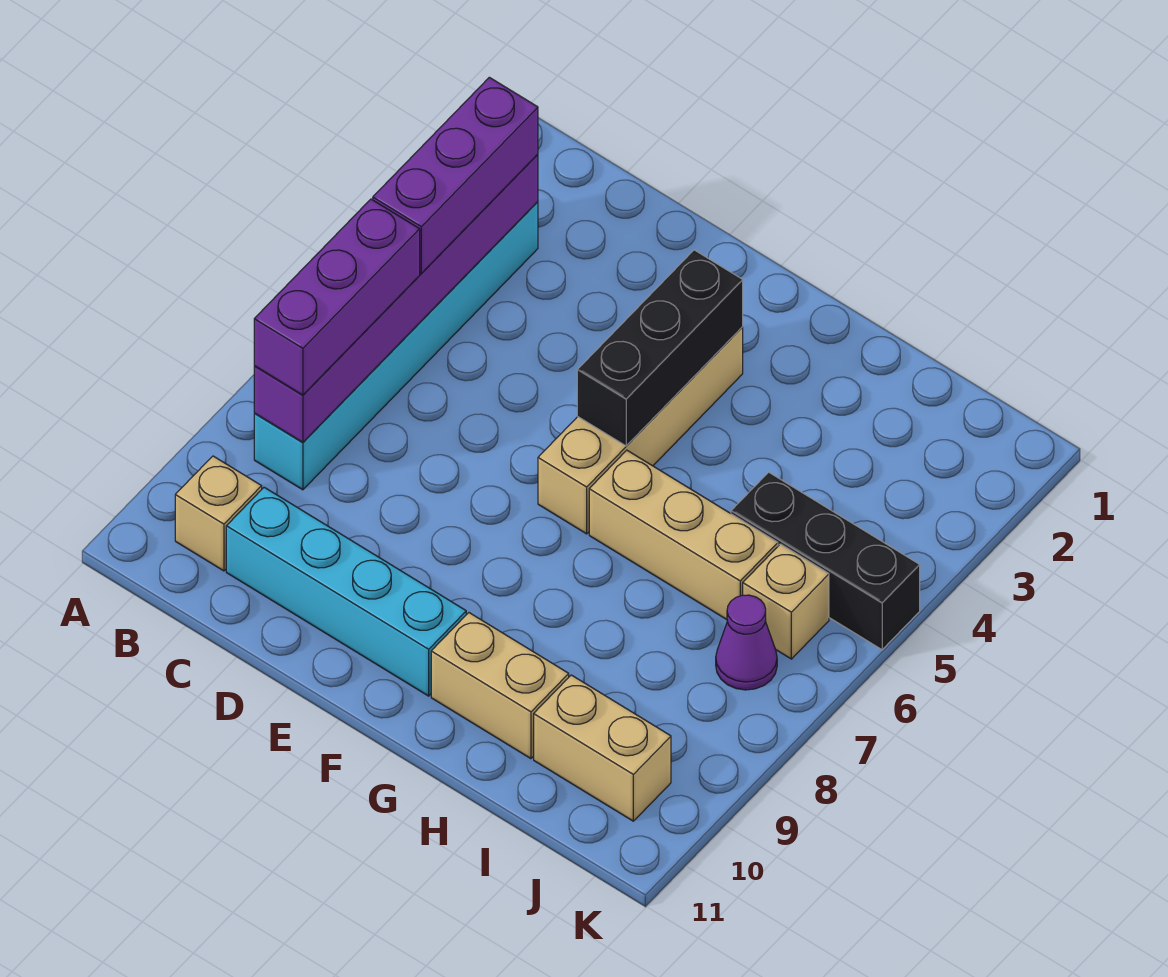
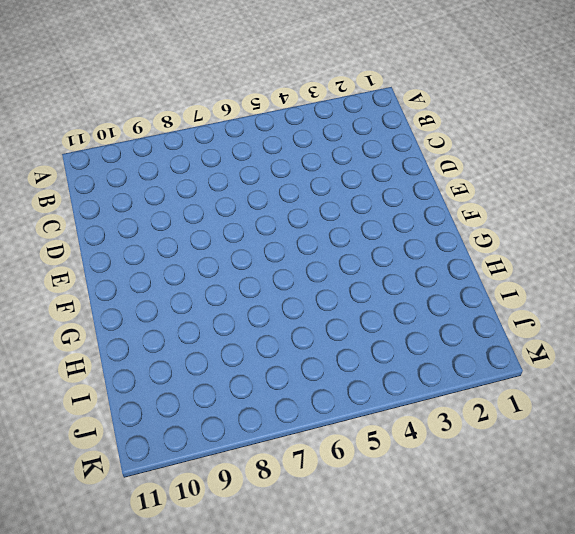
none -> cyan 1x6 brick [254,202,538,490]
none -> tan 1x1 brick [175,456,262,571]
none -> cyan 1x4 brick [226,487,466,696]

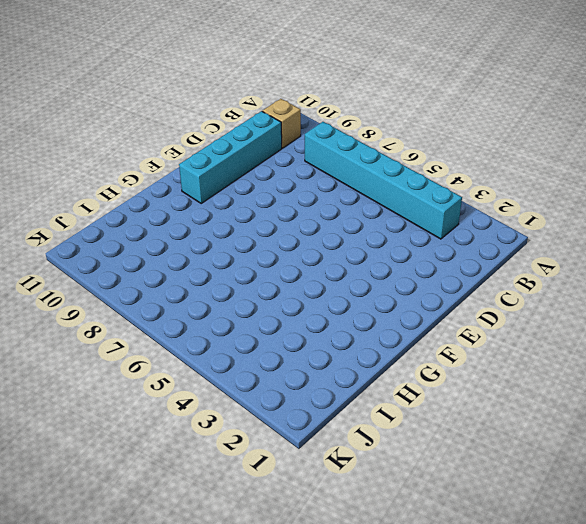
none -> tan 1x4 brick [538,327,743,534]
none -> tan 1x3 brick [589,450,778,620]
none -> tan 1x2 brick [431,613,569,759]

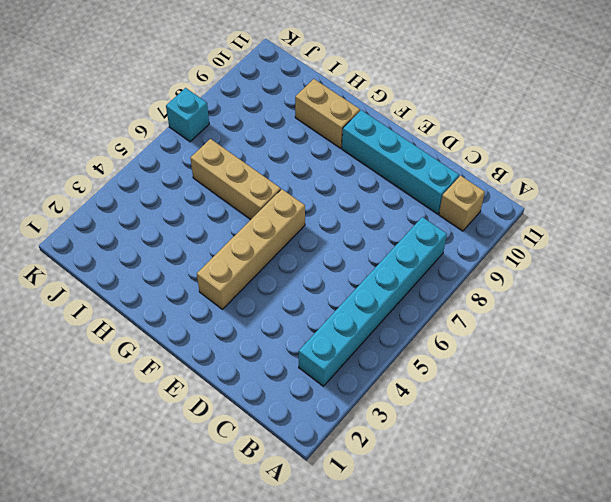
cyan 1x1 brick [166,88,209,142] -> none
none -> black 1x3 brick [731,472,920,650]
none -> tan 1x2 brick [534,675,671,821]
none -> tan 1x1 brick [743,544,829,659]

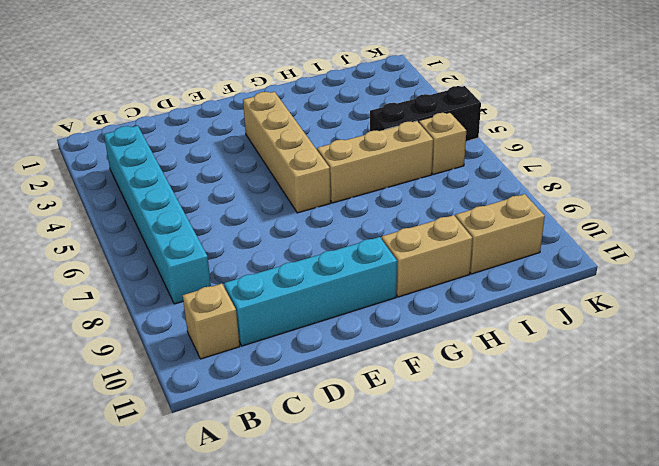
none -> purple 1x1 cone [716,595,777,690]
none -> purple 1x6 brick [254,154,538,442]
none -> black 1x3 brick [577,250,743,446]

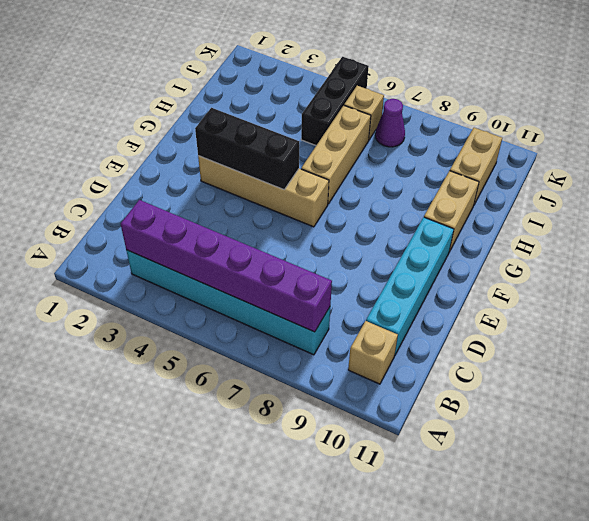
none -> purple 1x3 brick [373,77,538,273]
none -> purple 1x3 brick [254,199,420,395]

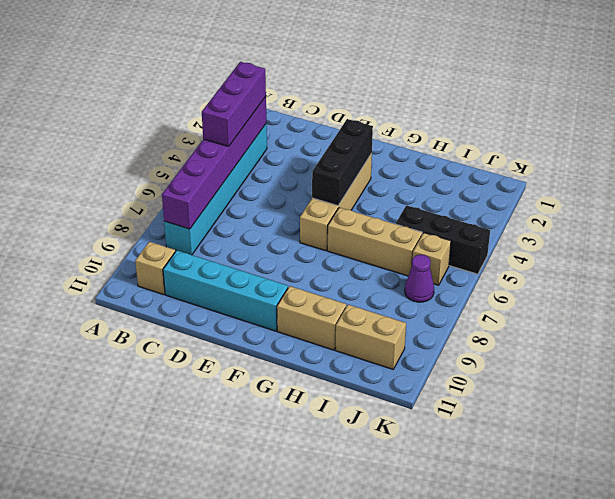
none -> purple 1x3 brick [254,199,420,395]

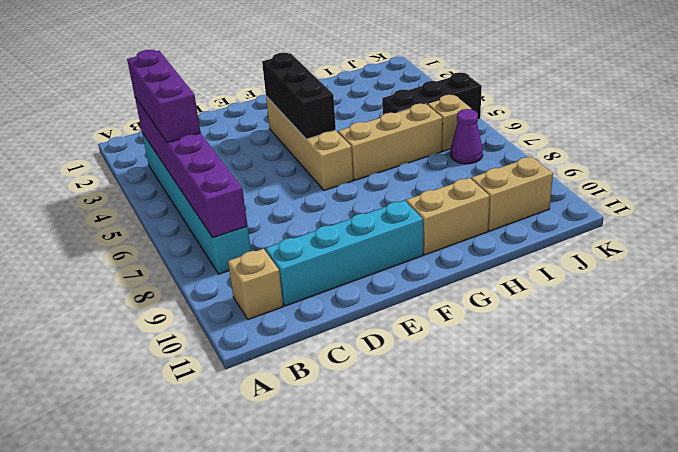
none -> purple 1x3 brick [254,199,420,395]

